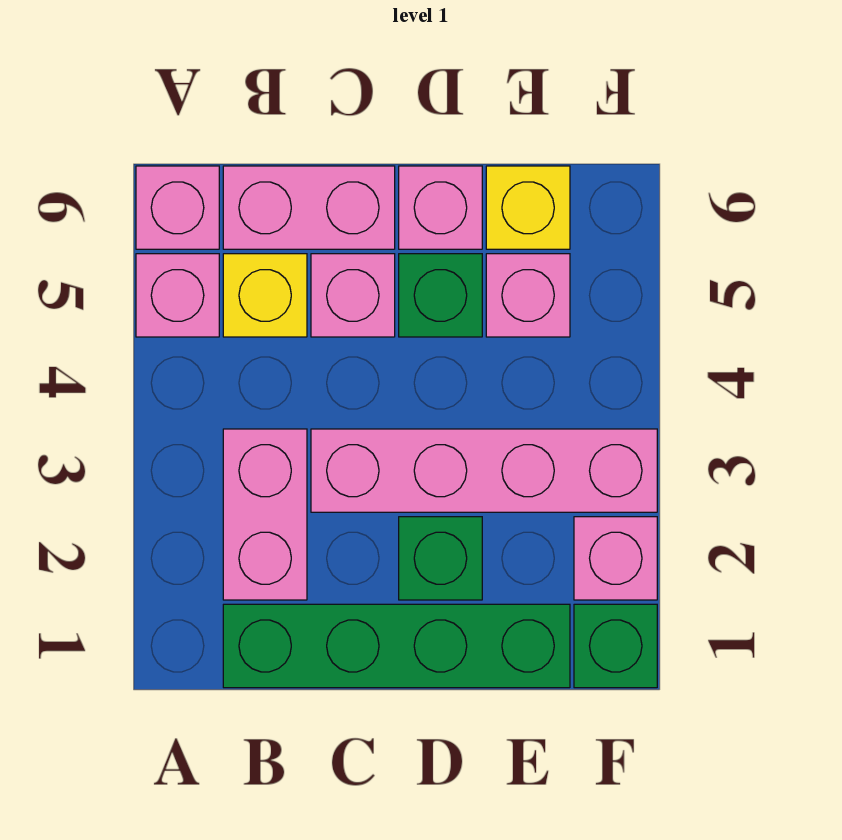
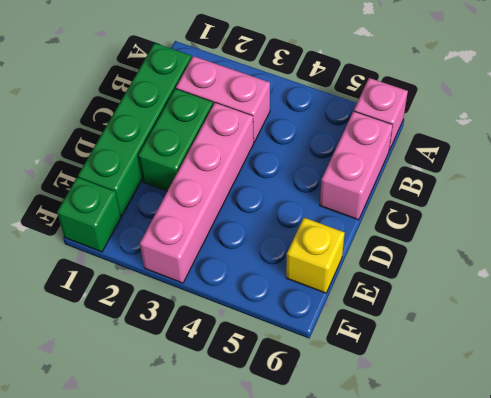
green 1x2 brick [138,89,213,191] -> green 1x1 brick [399,517,482,600]
none -> pink 1x1 brick [136,254,219,337]
none -> yellow 1x1 brick [223,254,307,337]
none -> pink 1x1 brick [311,254,395,337]

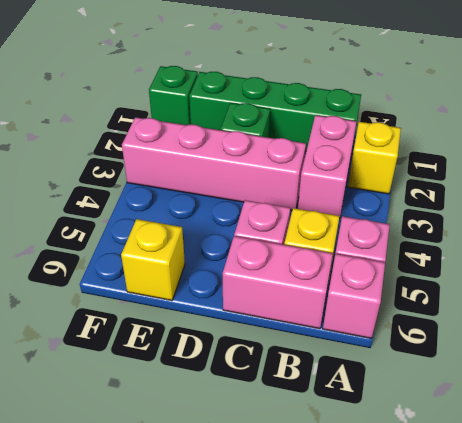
yellow 1x1 brick [348,122,401,194] -> none
none -> green 1x1 brick [399,254,482,337]
none -> pink 1x1 brick [399,166,482,249]
none -> pink 1x1 brick [486,254,570,337]

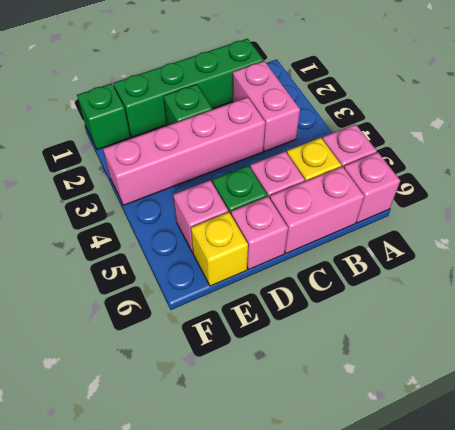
none -> pink 1x1 brick [574,517,657,600]

